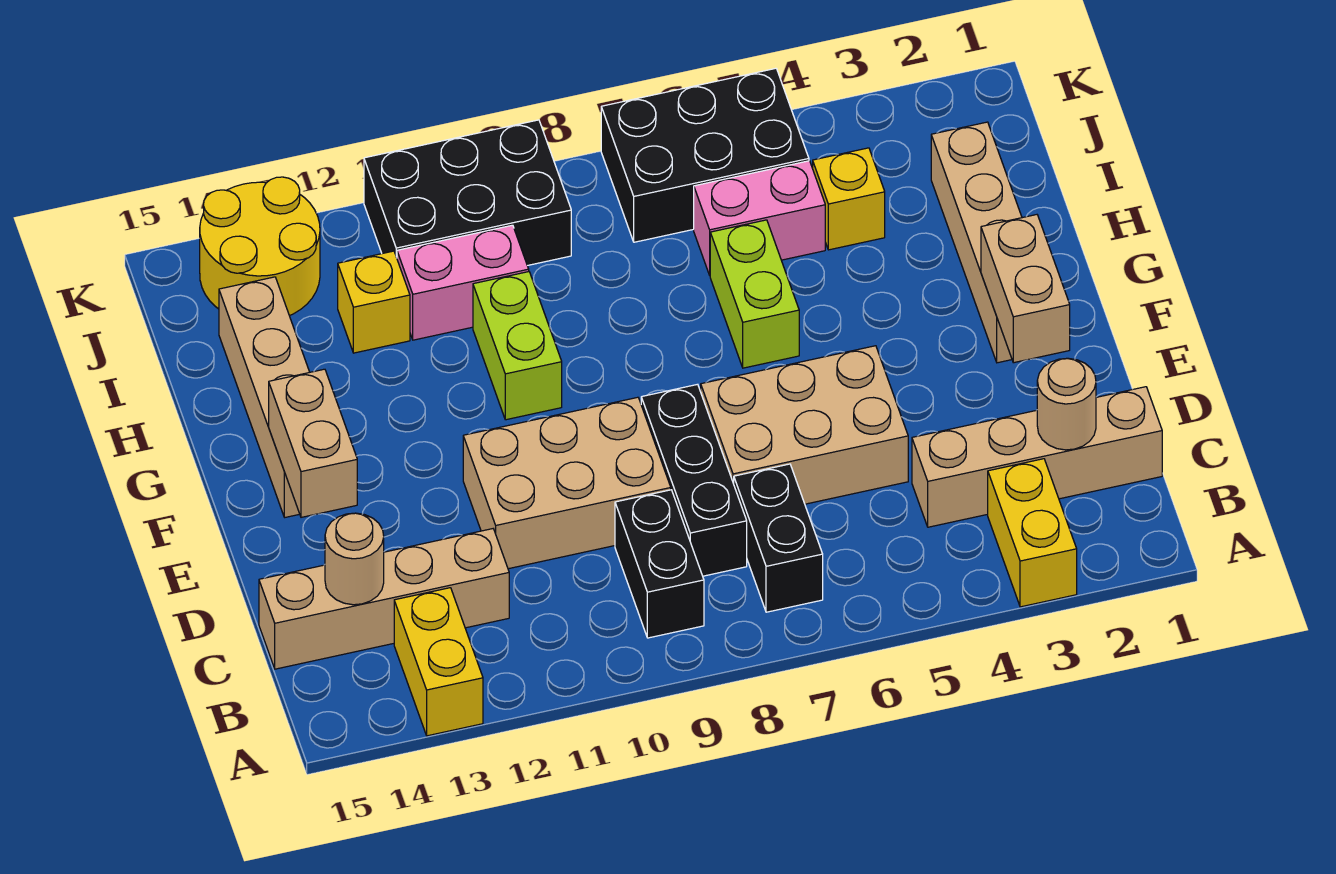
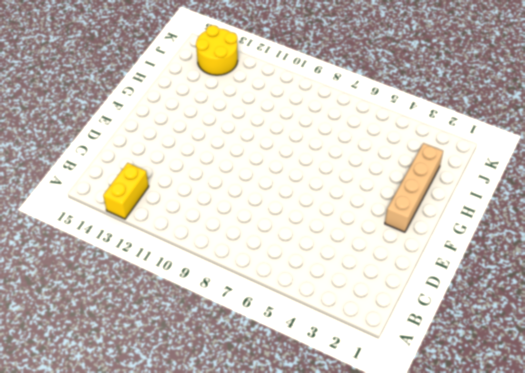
none -> yellow 1x2 brick [988,459,1077,607]
none -> black 1x2 brick [734,464,823,612]
none -> black 1x2 brick [615,490,704,638]

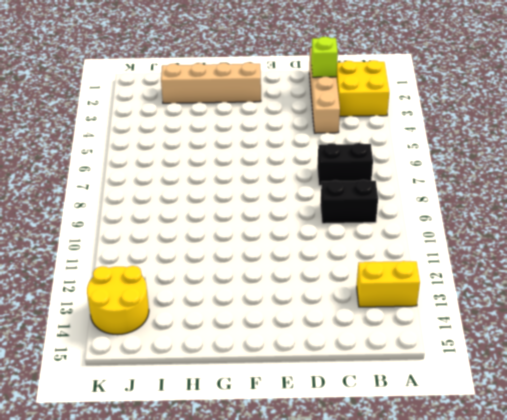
yellow 2x2 brick [337,60,389,116] -> yellow 1x2 brick [988,459,1077,607]
lime 1x1 brick [311,37,338,77] -> tan 1x1 round brick [1037,358,1096,450]
none -> black 1x3 brick [641,384,747,576]
none -> tan 1x4 brick [259,529,509,669]
none -> tan 2x3 brick [701,346,908,504]

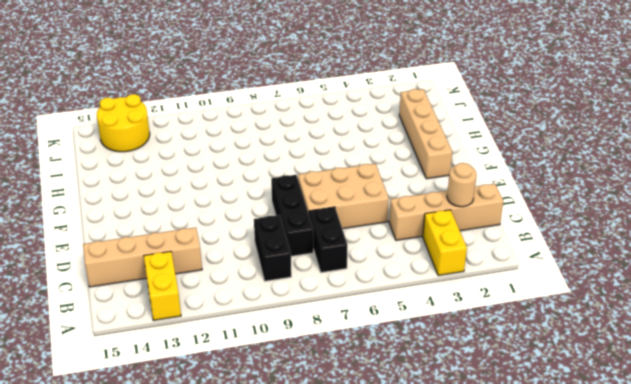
none -> tan 2x3 brick [463,397,671,569]
none -> tan 1x4 brick [219,277,310,517]
none -> lime 1x2 brick [710,220,799,368]

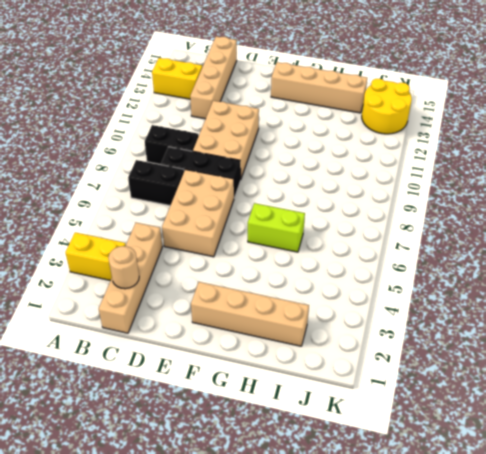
none -> lime 1x2 brick [473,272,562,420]
none -> yellow 1x1 brick [813,148,885,250]
none -> pink 1x2 brick [694,161,825,275]

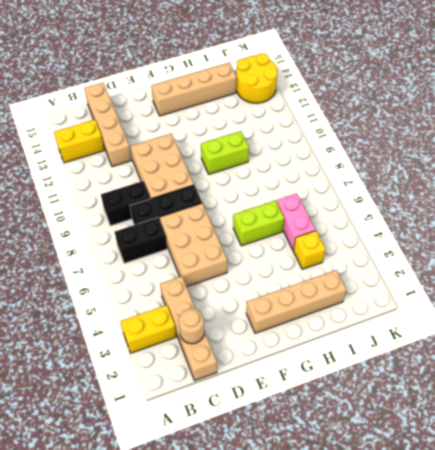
none -> pink 1x2 brick [397,225,529,340]
none -> yellow 1x1 brick [338,251,410,353]
none -> black 2x3 brick [601,68,809,242]

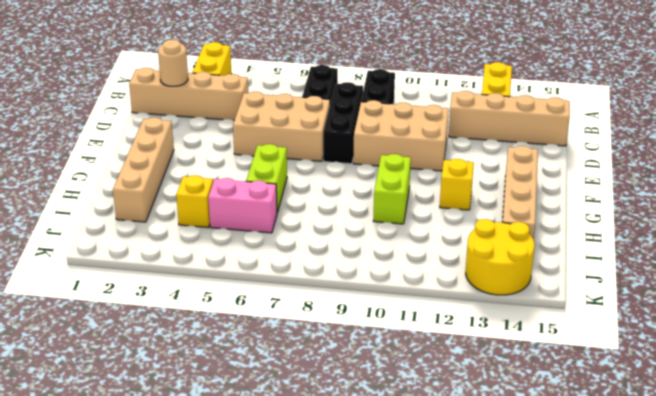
yellow 1x1 brick [440,159,474,210] -> yellow 1x1 brick moved to [338,251,410,353]
none -> pink 1x2 brick [397,225,529,340]
none -> black 2x3 brick [601,68,809,242]
none -> black 2x3 brick [364,120,571,266]

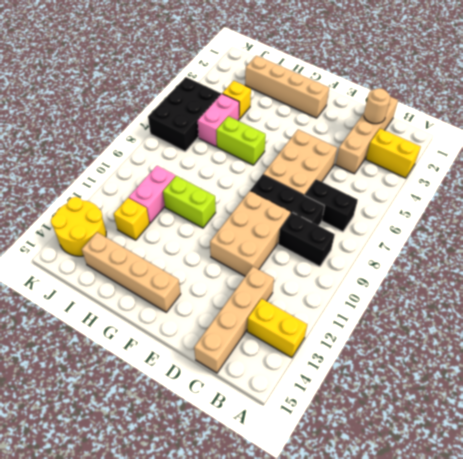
none -> black 2x3 brick [364,120,571,266]
none -> tan 1x1 round brick [325,513,384,605]
none -> tan 1x2 brick [981,215,1070,363]

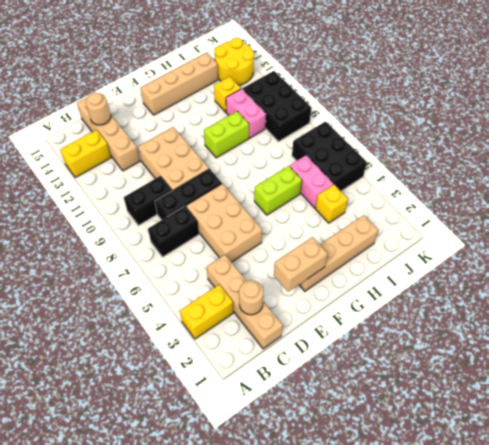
none -> tan 1x2 brick [269,369,357,517]

